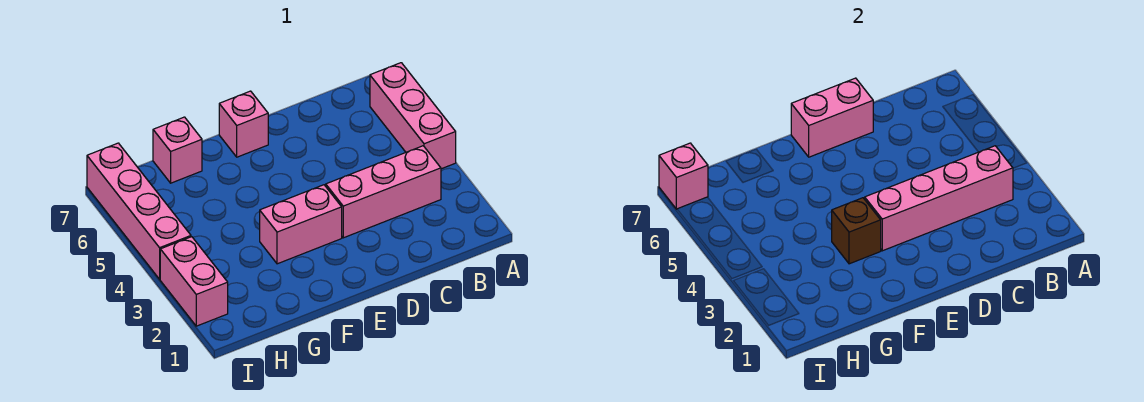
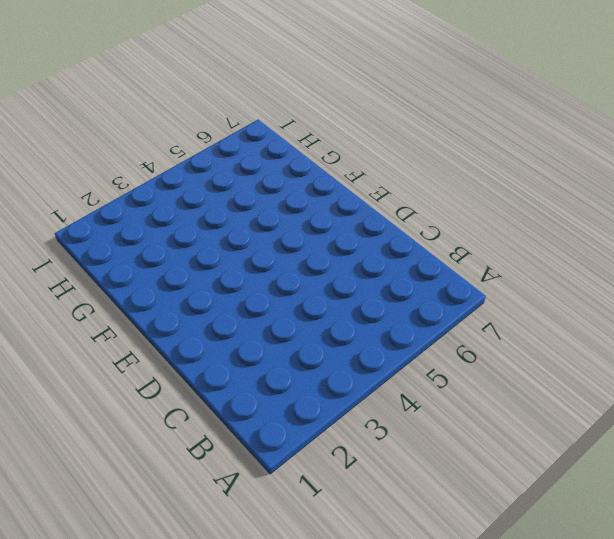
none -> pink 1x3 brick [370,63,456,169]
none -> pink 1x3 brick [326,146,441,238]

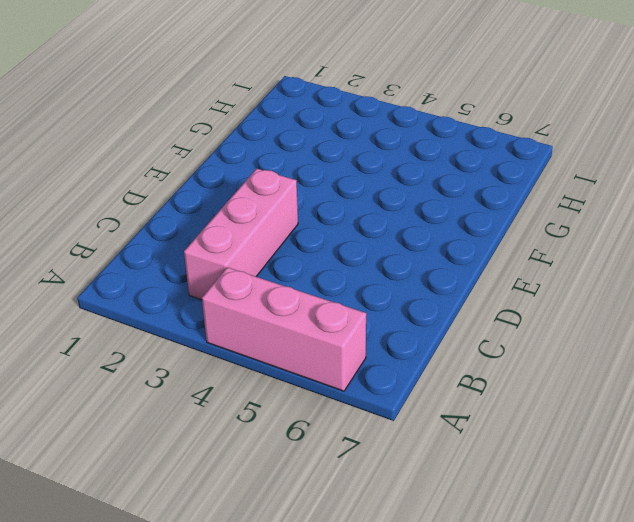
none -> pink 1x2 brick [260,185,342,264]
none -> pink 1x1 brick [219,91,268,157]

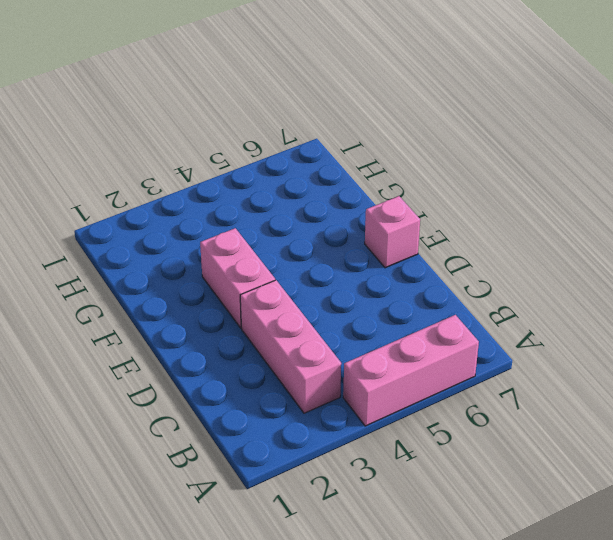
none -> pink 1x1 brick [153,117,202,183]
none -> pink 1x2 brick [160,237,228,326]

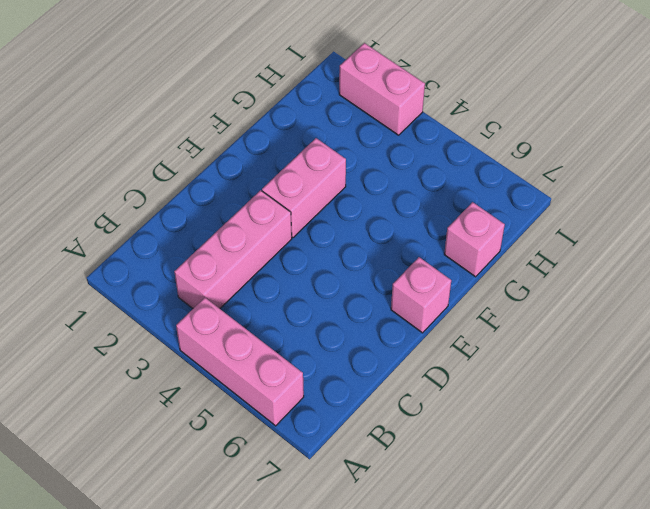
none -> pink 1x4 brick [87,143,191,279]
none -> pink 1x4 brick [865,146,1013,251]

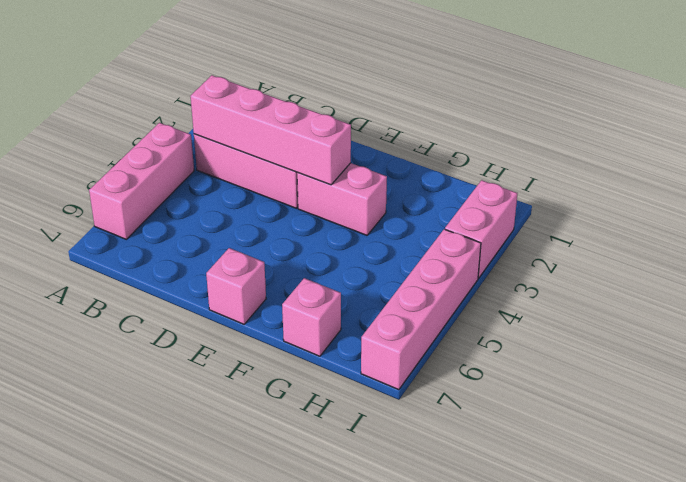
none -> pink 1x2 brick [791,78,873,157]
none -> brown 1x1 brick [832,198,881,264]

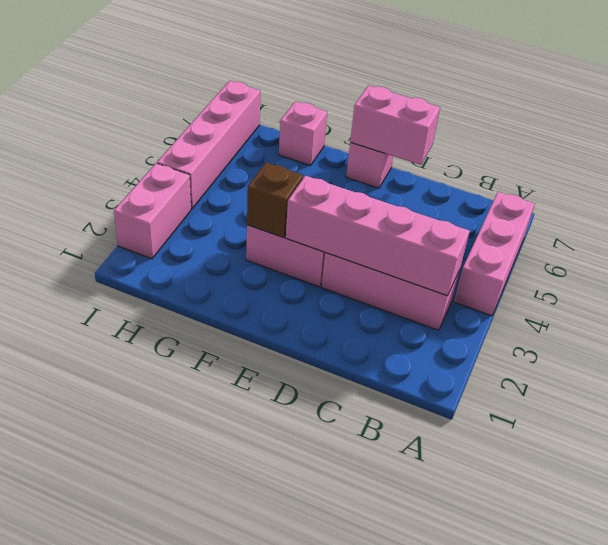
none -> pink 1x1 brick [659,143,708,209]

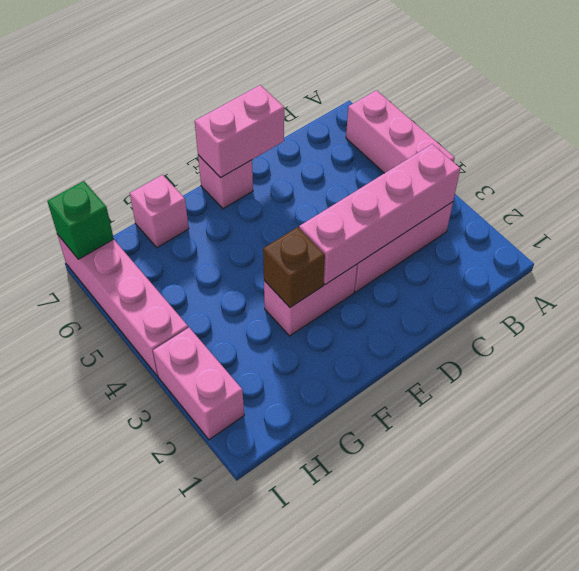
green 1x1 brick [48,181,114,259] -> pink 1x1 brick [659,143,708,209]

